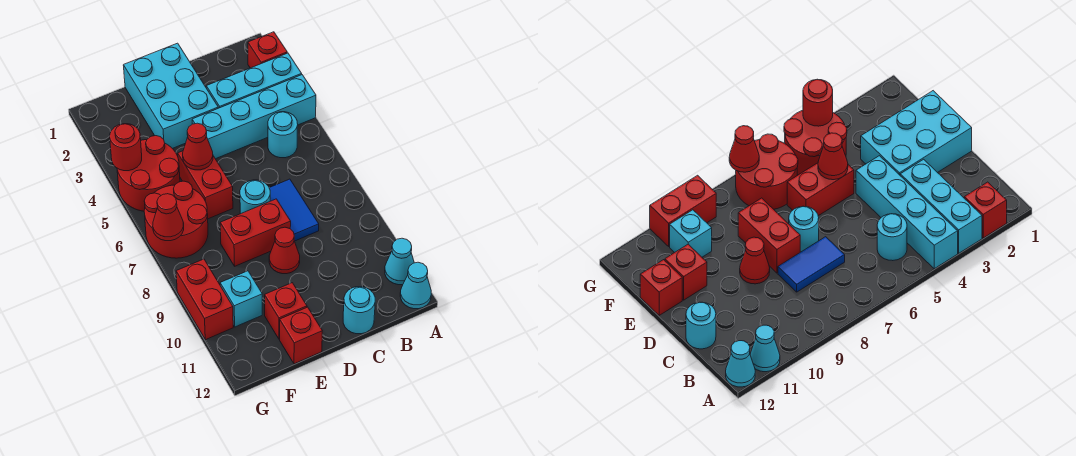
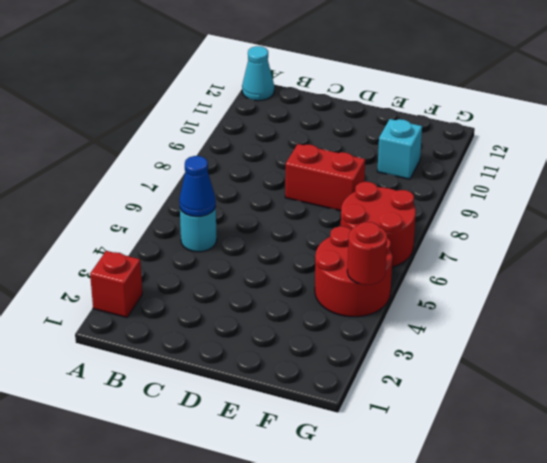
blue 1x1 cone [179,156,216,217] -> none
none -> cyan 1x3 brick [206,53,302,108]
none -> cyan 1x4 brick [192,75,316,159]
none -> cyan 1x1 cone [385,238,414,285]

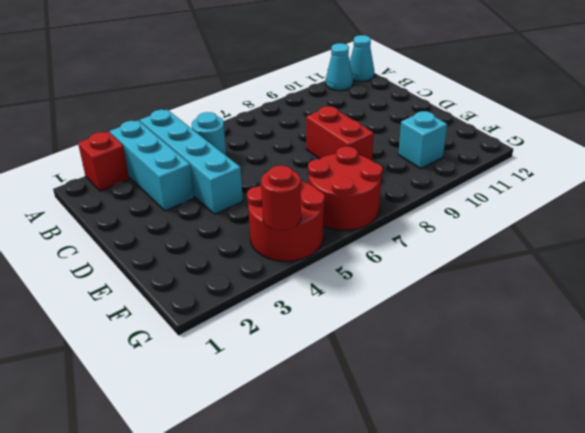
none -> blue 1x2 tile [269,179,319,241]
none -> cyan 1x1 round brick [343,287,375,334]
none -> cyan 2x3 brick [123,43,218,149]

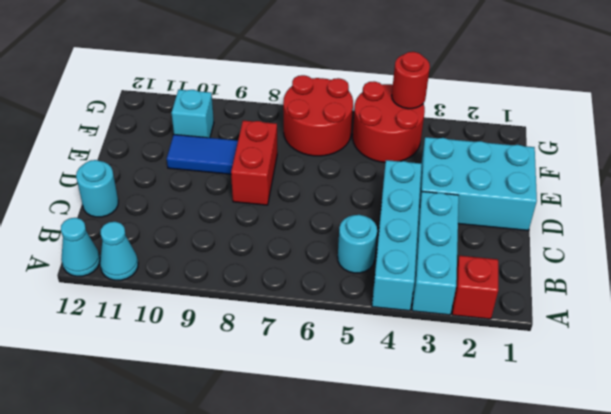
blue 1x2 tile [167,135,238,174] -> blue 1x2 tile moved to [269,179,319,241]
none -> cyan 1x1 round brick [240,180,270,214]
none -> red 1x1 cone [269,227,300,274]
none -> red 1x2 brick [178,151,233,219]

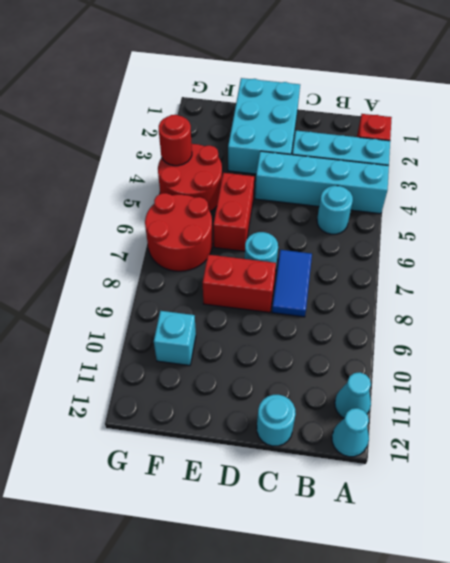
none -> red 1x1 cone [269,227,300,274]
none -> red 1x1 brick [265,283,307,339]
none -> red 1x1 brick [280,307,322,364]

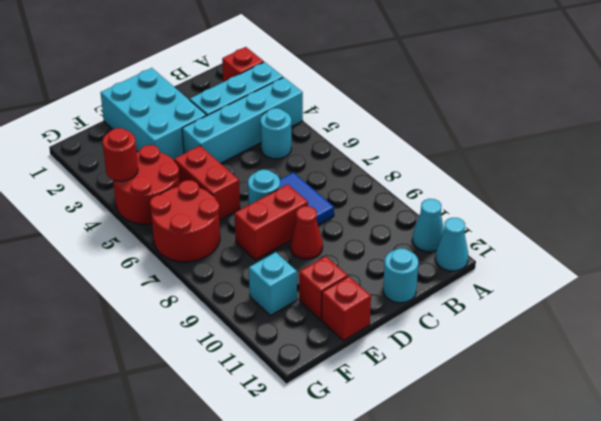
none -> red 1x2 brick [176,259,233,340]
none -> red 1x1 cone [183,123,213,170]
none -> red 1x1 cone [153,194,184,241]

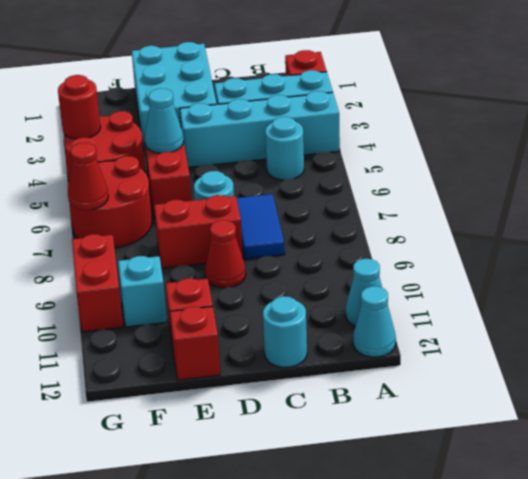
cyan 1x1 cone [145,88,184,153] -> red 1x1 cone [183,123,213,170]

